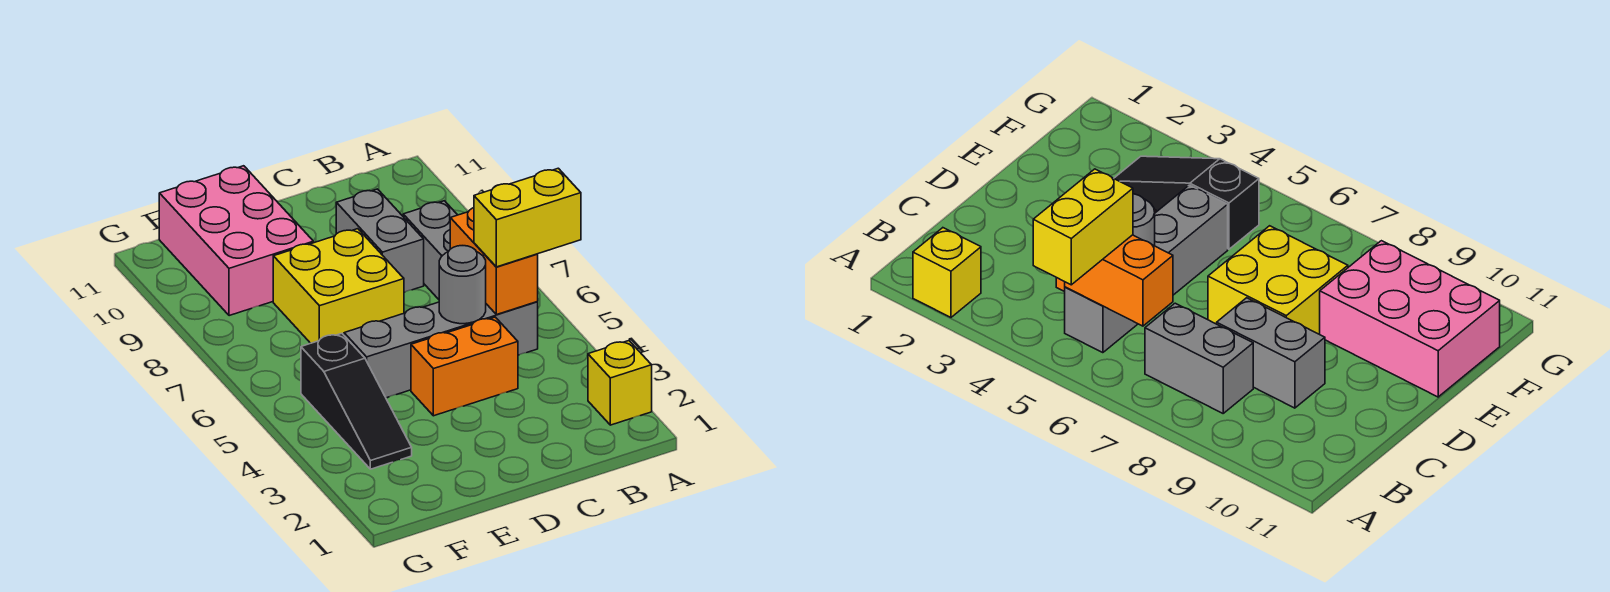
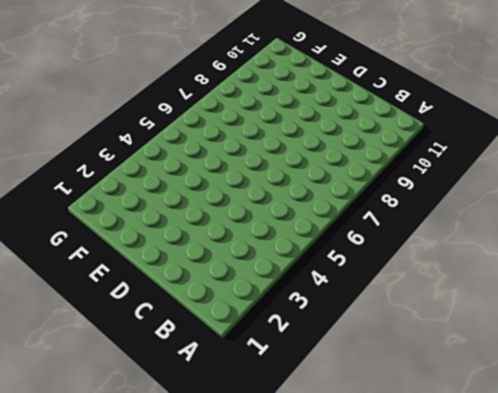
none -> yellow 1x1 brick [588,341,652,425]
none -> grey 1x4 brick [344,302,538,398]

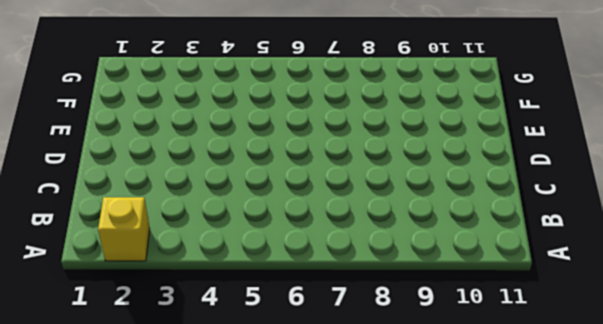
none -> grey 1x4 brick [344,302,538,398]
none -> grey 1x2 brick [403,201,457,299]

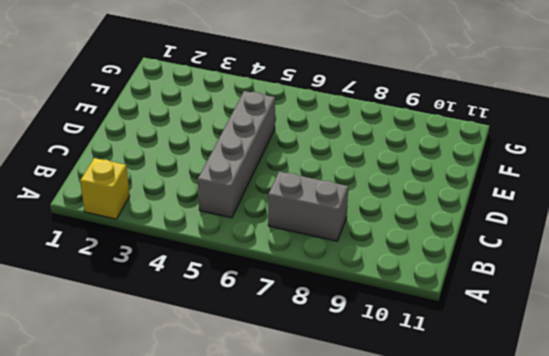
none -> orange 1x2 brick [411,317,518,416]
none -> grey 1x2 brick [336,189,424,292]

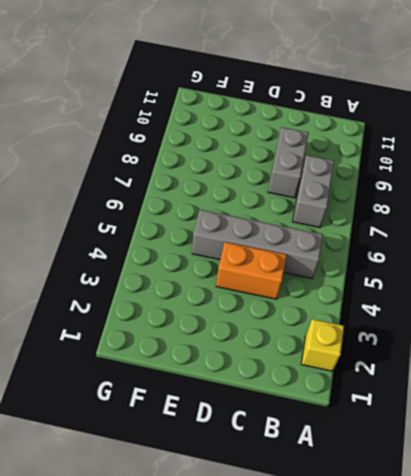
none -> yellow 2x2 brick [273,229,404,343]
none -> pink 2x3 brick [159,166,314,316]

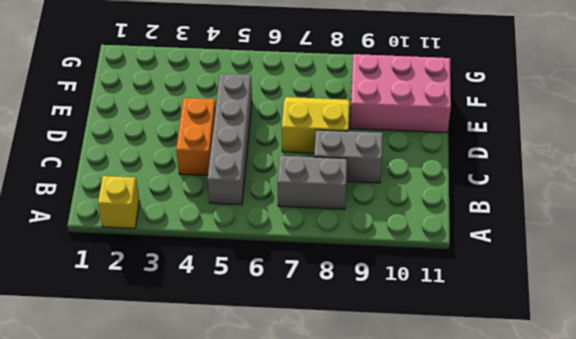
yellow 2x2 slope [282,97,350,153] -> yellow 2x2 brick [273,229,404,343]
none -> black 1x3 slope [301,334,412,469]
none -> orange 1x2 brick [450,208,538,315]

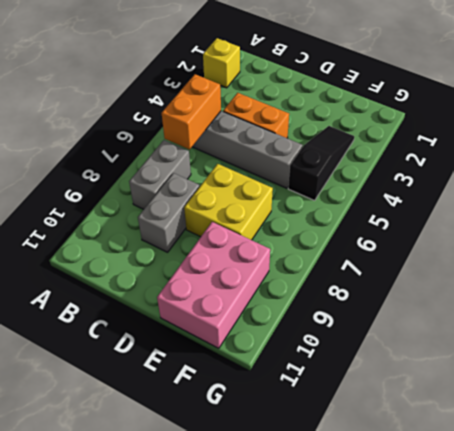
none -> grey 1x1 round brick [439,246,486,324]
none -> yellow 1x2 brick [474,168,581,267]

